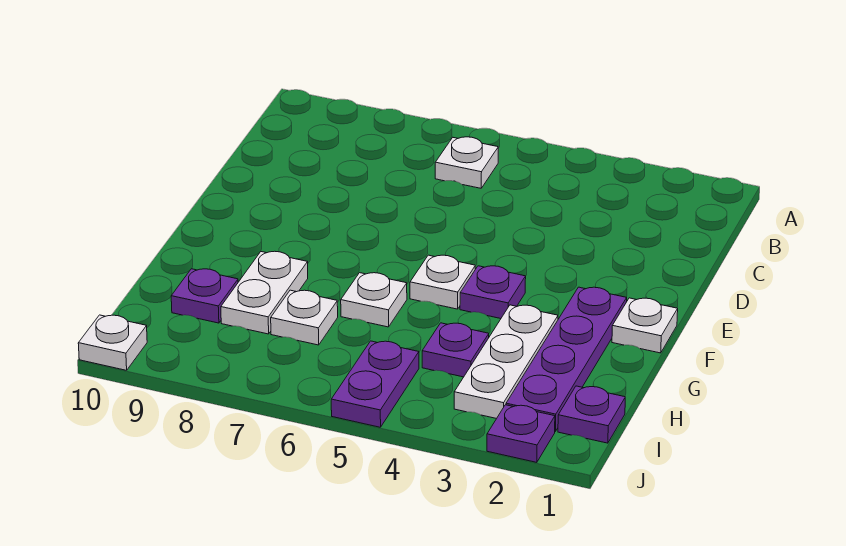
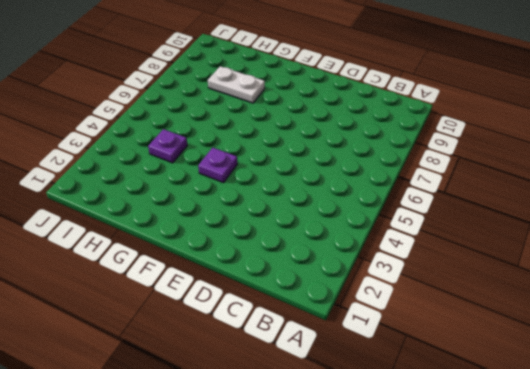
none -> white 1x1 plate [435,137,498,188]
none -> white 1x1 plate [612,298,678,353]
none -> purple 1x4 plate [506,287,627,431]

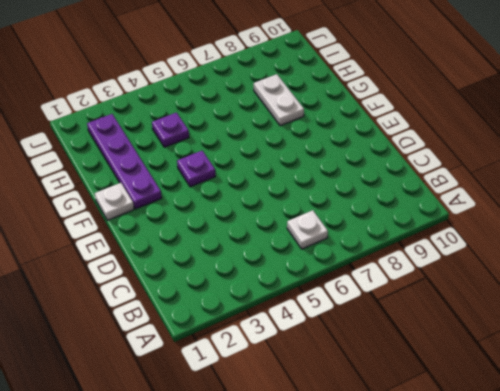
none -> white 1x1 plate [410,255,475,309]
none -> white 1x3 plate [454,305,558,419]
none -> white 1x1 plate [341,273,407,327]

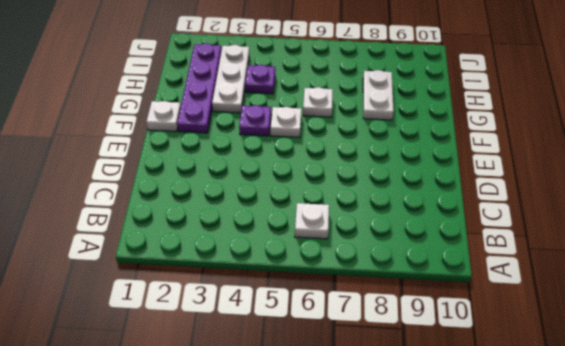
none -> white 1x1 plate [271,290,338,345]
none -> purple 1x1 plate [171,269,238,323]
none -> purple 1x1 plate [558,386,625,443]

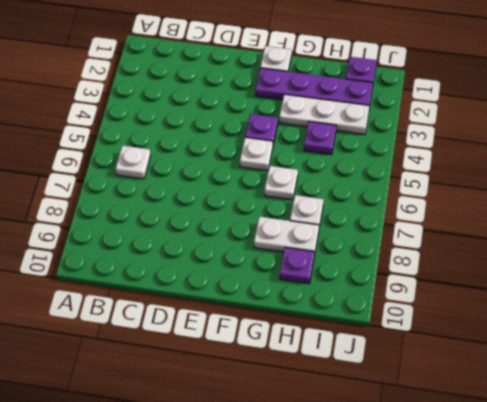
none -> purple 1x2 plate [331,341,419,427]
none -> purple 1x1 plate [487,405,555,462]
none -> white 1x1 plate [78,315,147,370]

